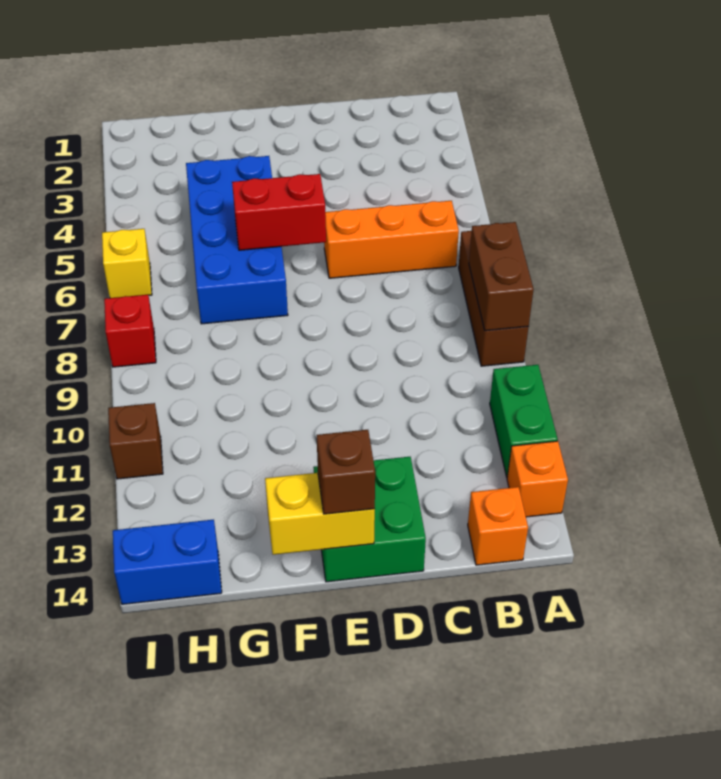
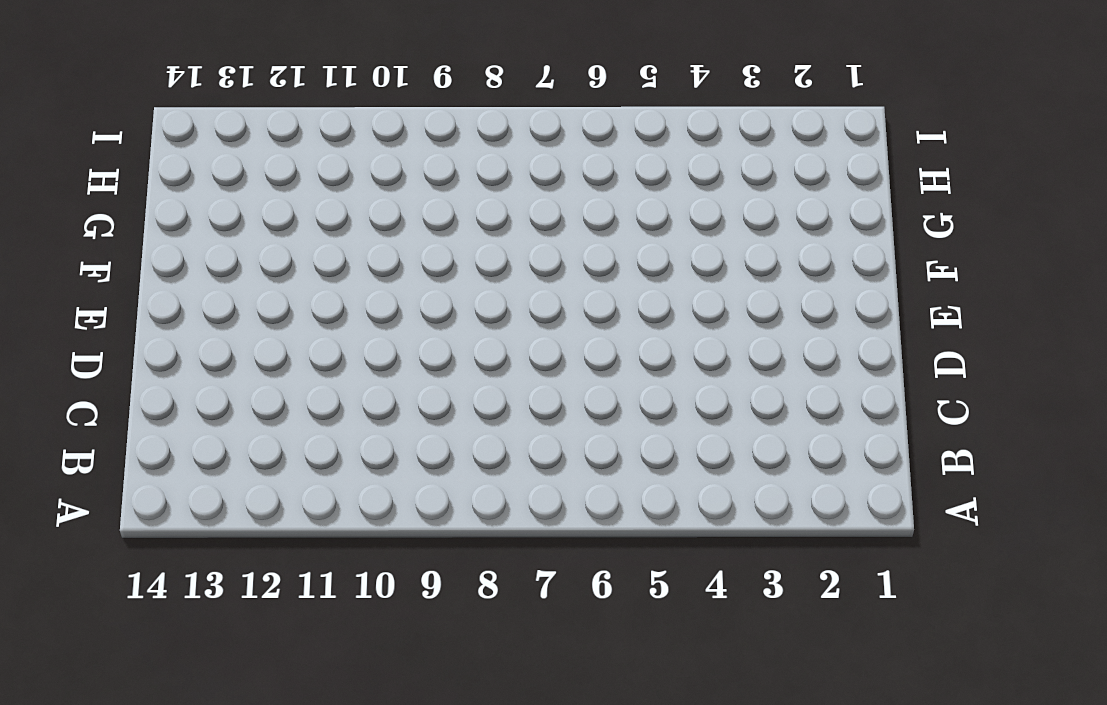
none -> brown 1x3 brick [459,231,528,366]
none -> green 1x2 brick [490,365,558,477]
none -> orange 1x1 brick [507,441,568,517]

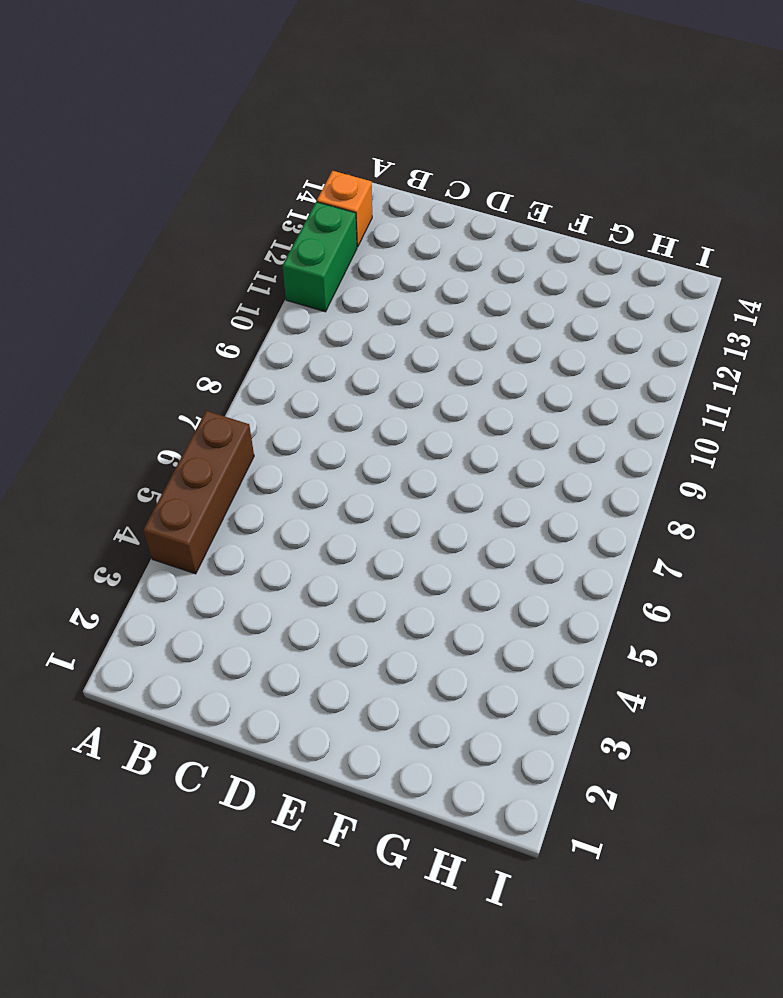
brown 1x3 brick [143,411,254,574] -> brown 1x3 brick moved to [459,231,528,366]
none -> orange 1x3 brick [324,201,459,278]
none -> orange 1x1 brick [468,487,528,565]
none -> green 2x2 brick [314,457,426,582]

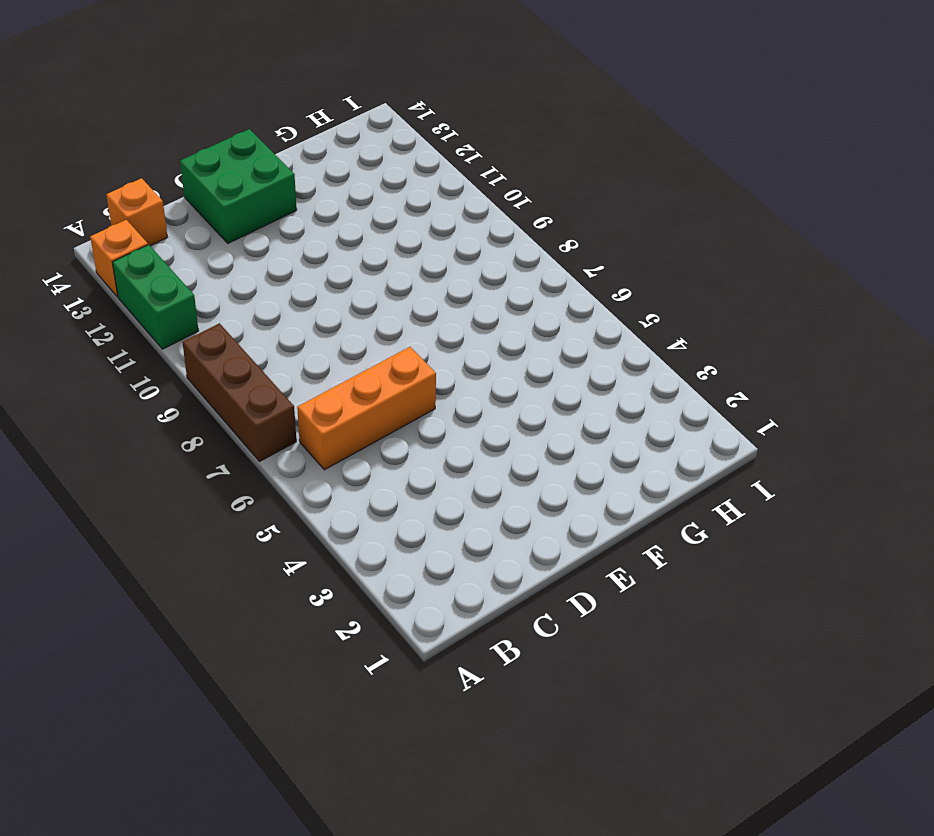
none -> blue 2x4 brick [186,156,288,324]
none -> blue 1x2 brick [113,520,222,604]
none -> yellow 1x1 brick [102,229,152,298]

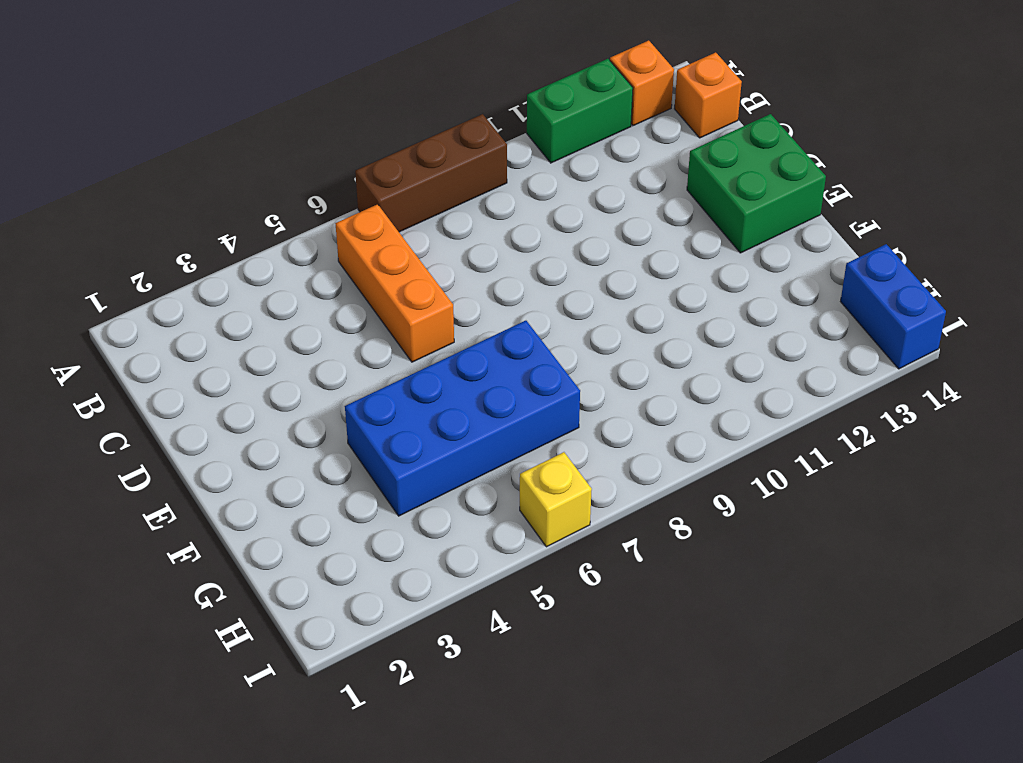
none -> red 1x1 brick [104,295,156,367]
none -> brown 1x1 brick [108,403,163,479]
none -> brown 1x2 brick [469,222,534,331]

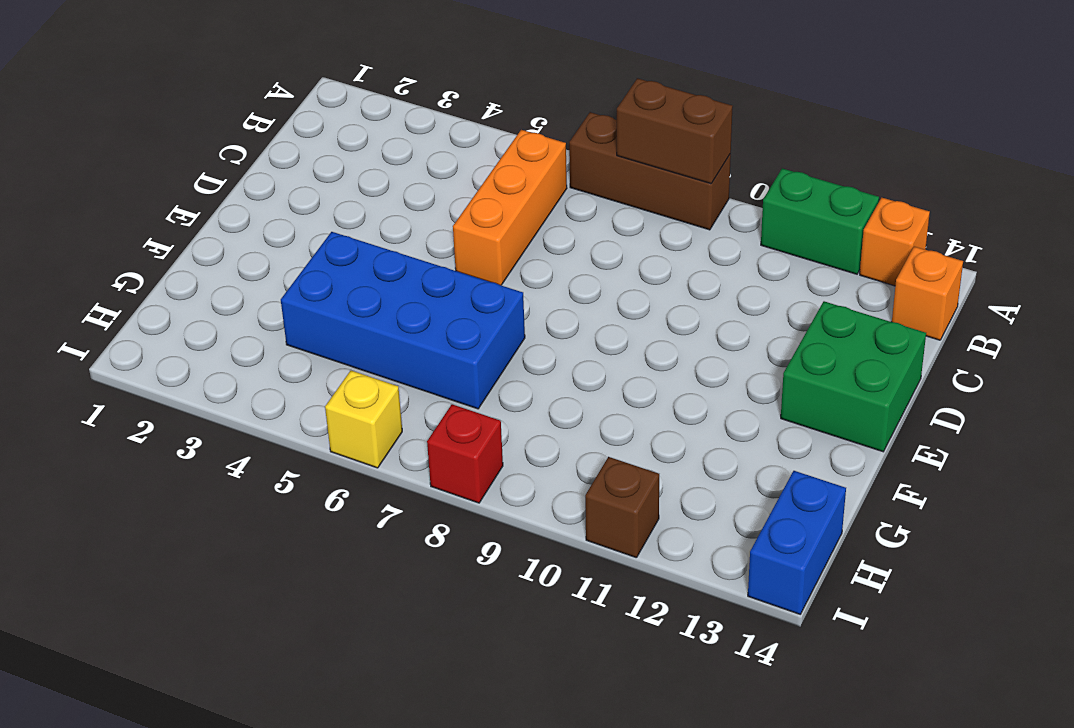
none -> red 1x2 brick [232,174,326,250]
none -> yellow 1x2 brick [265,473,375,555]
none -> brown 1x1 brick [317,430,375,514]

